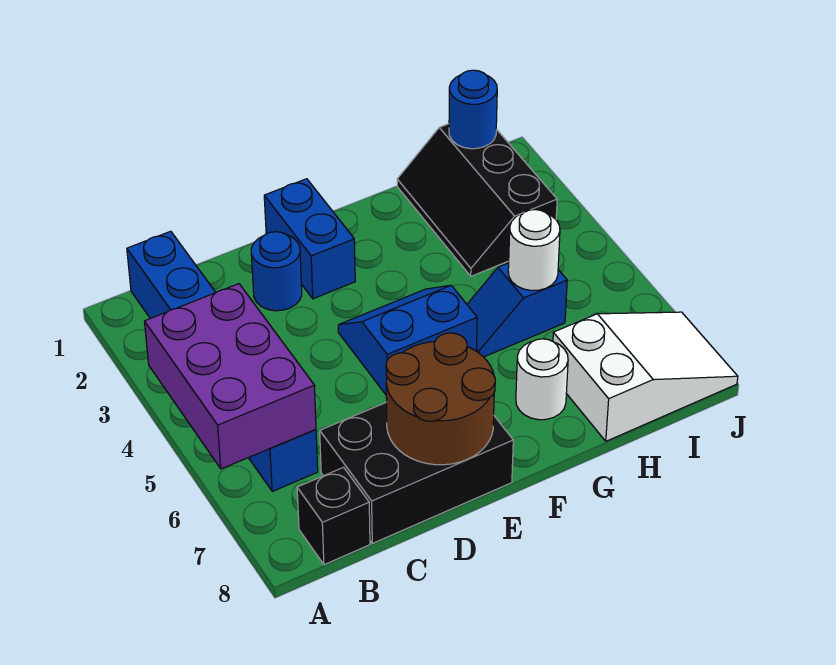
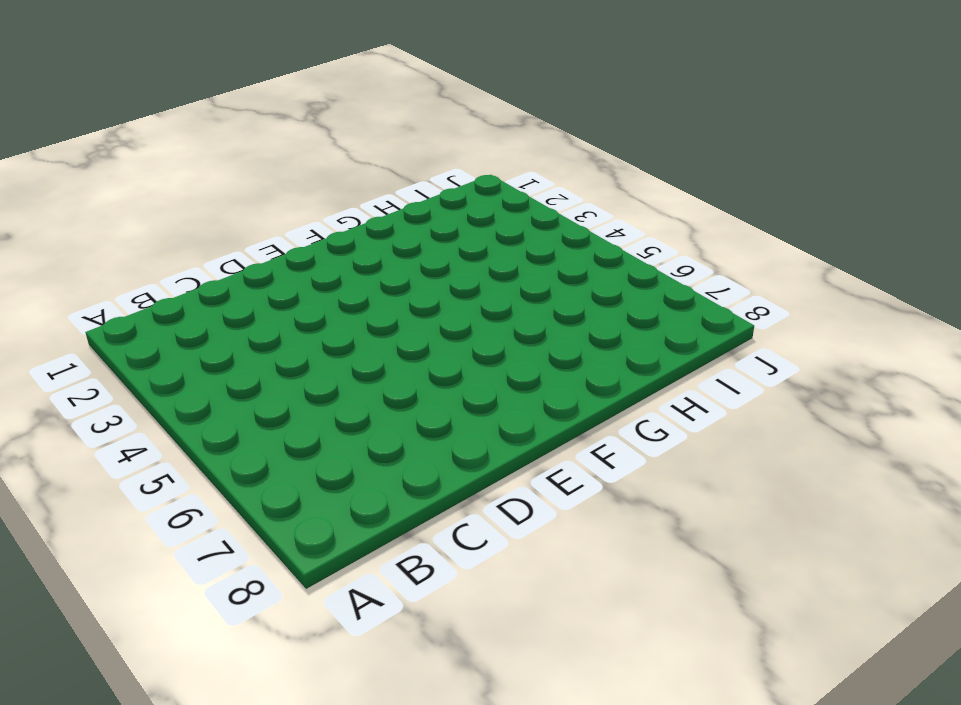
none -> blue 1x6 brick [127,231,318,491]
none -> black 1x1 brick [297,467,370,565]
none -> black 2x3 brick [320,402,513,543]

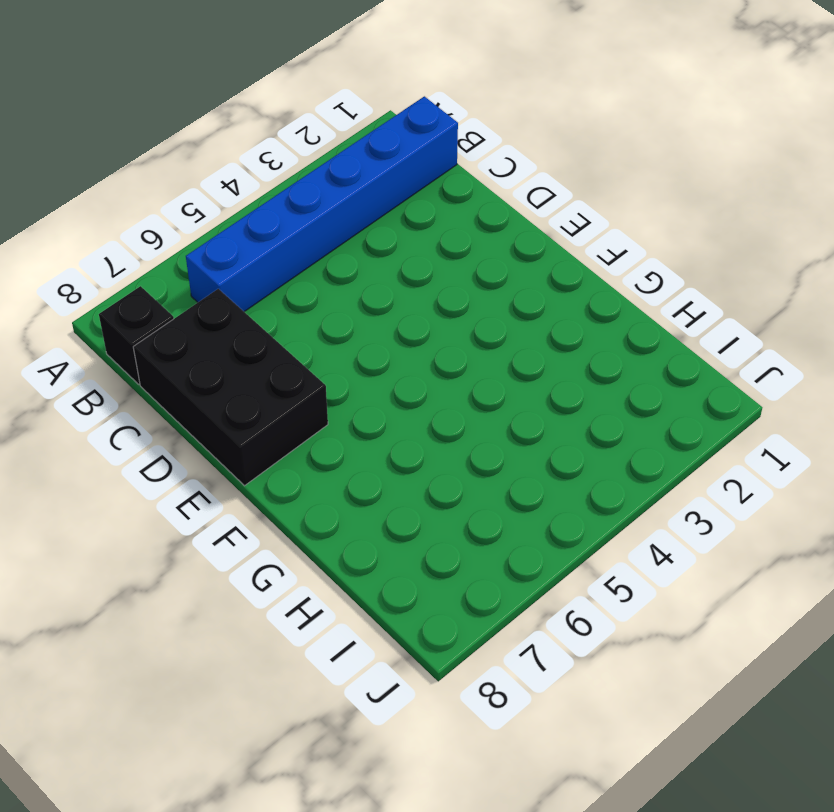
none -> blue 1x1 round brick [251,232,302,311]
none -> blue 1x2 brick [264,179,355,299]
none -> blue 2x2 slope [338,285,477,394]

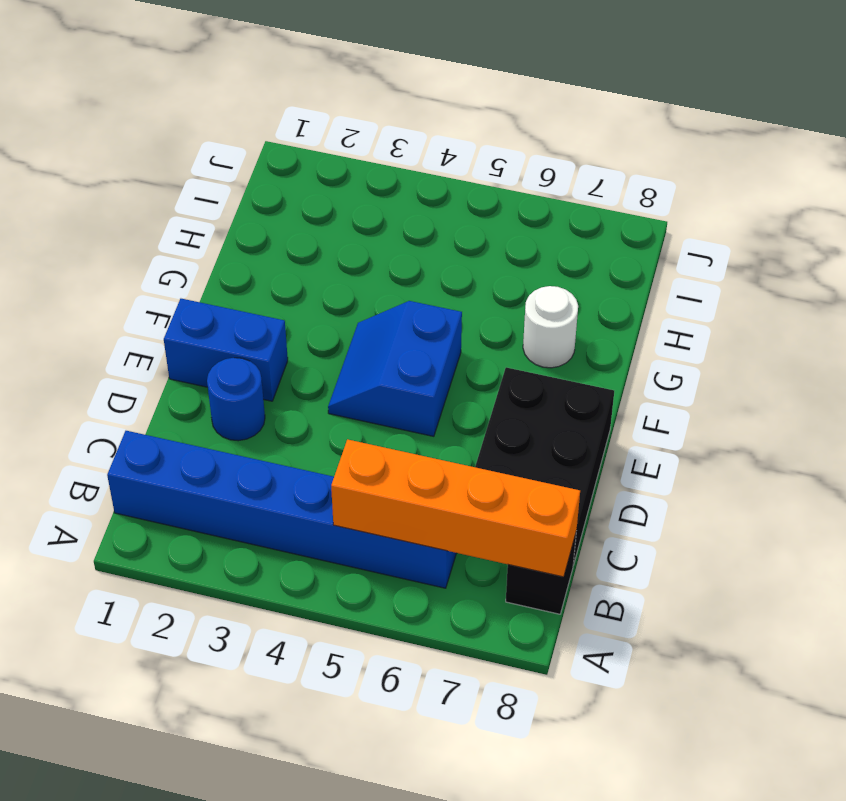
orange 1x4 brick [331,439,580,577] -> purple 2x3 brick [145,284,316,469]
none -> blue 1x2 slope [467,263,567,357]
none -> black 2x3 slope [397,124,557,276]
none -> white 2x3 slope [553,312,738,441]

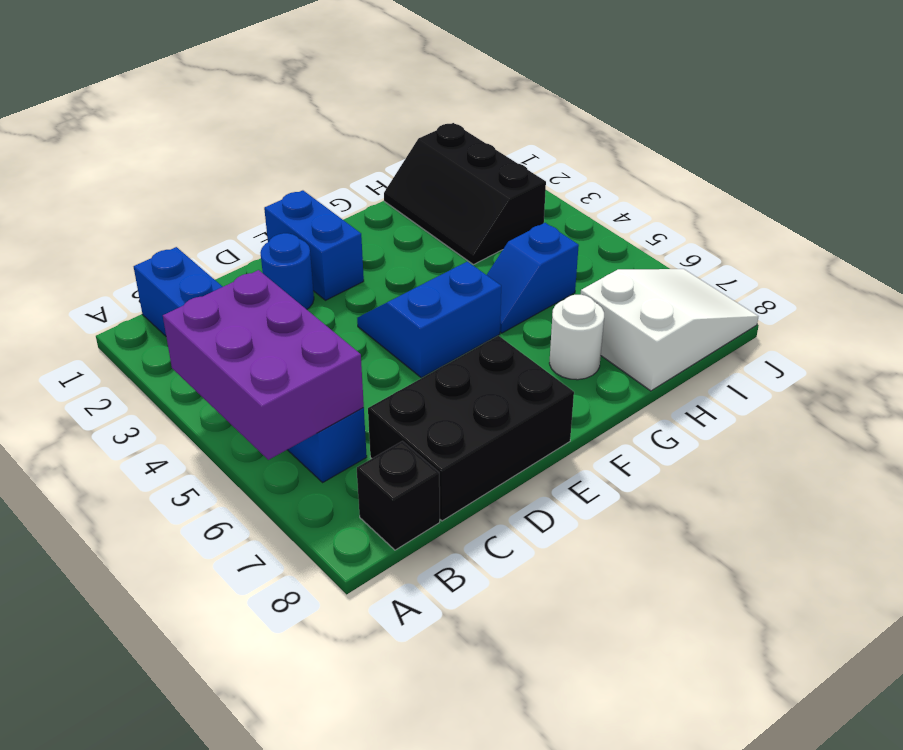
none -> brown 2x2 round brick [386,333,495,465]
none -> white 1x1 round brick [508,210,560,291]
none -> blue 1x1 round brick [449,70,497,149]

